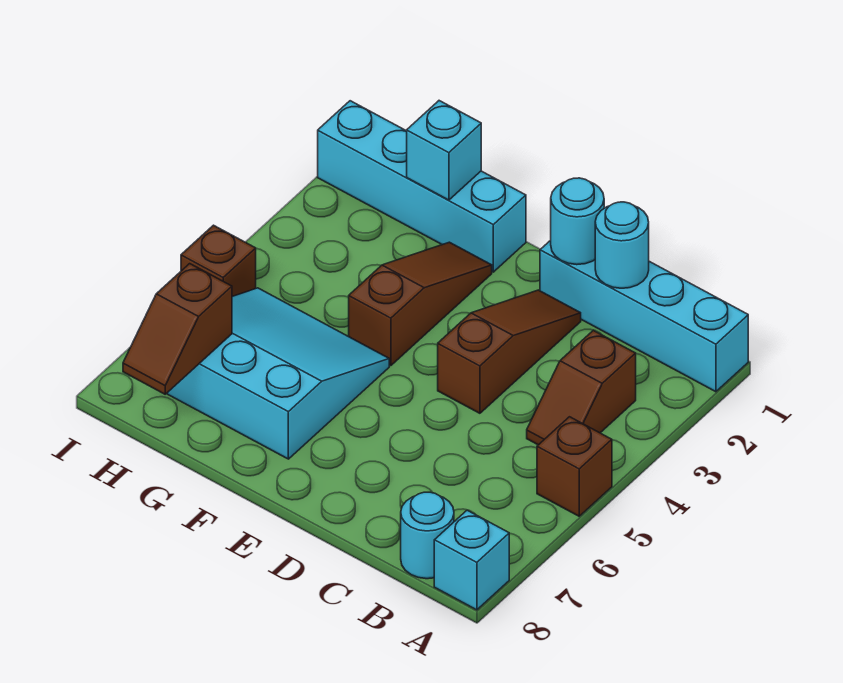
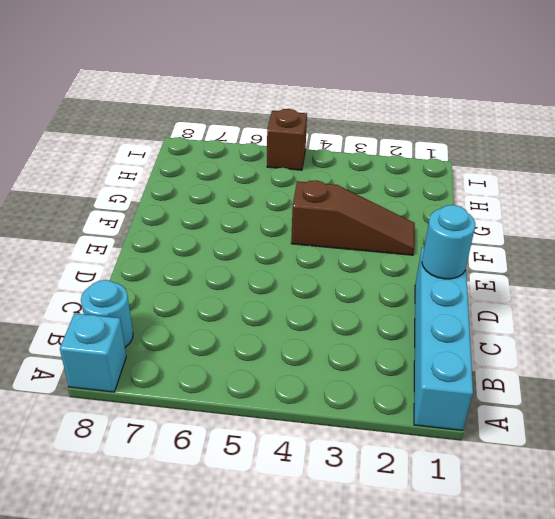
none -> brown 1x1 brick [537,417,612,516]
none -> brown 1x2 slope [527,330,636,445]
none -> brown 1x3 slope [438,290,581,413]

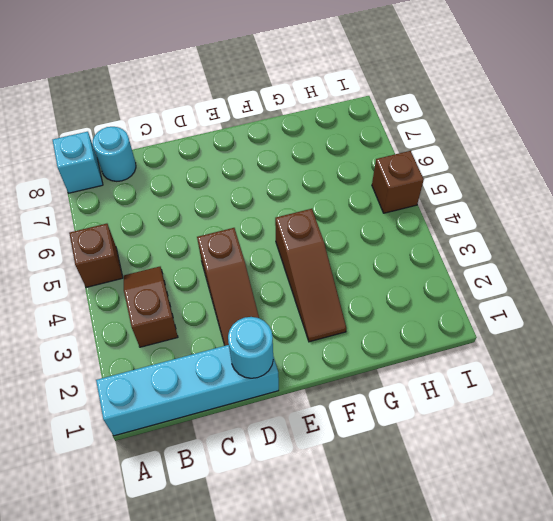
none -> cyan 1x4 brick [318,101,526,272]
none -> cyan 3x3 slope [167,288,389,459]
none -> cyan 1x1 round brick [595,202,649,288]

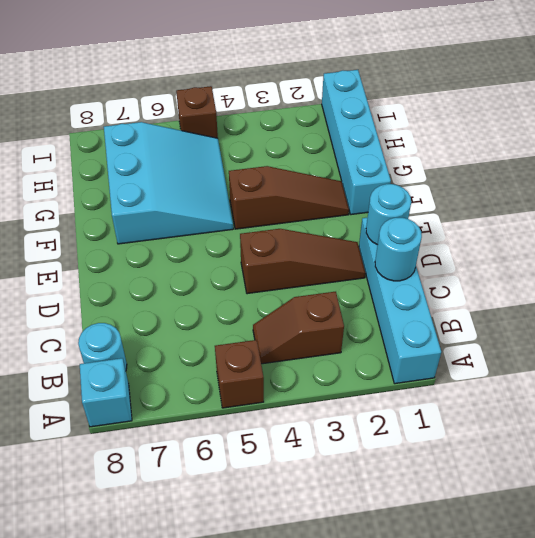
none -> cyan 1x1 brick [407,101,481,200]
none -> brown 1x2 slope [123,264,232,394]

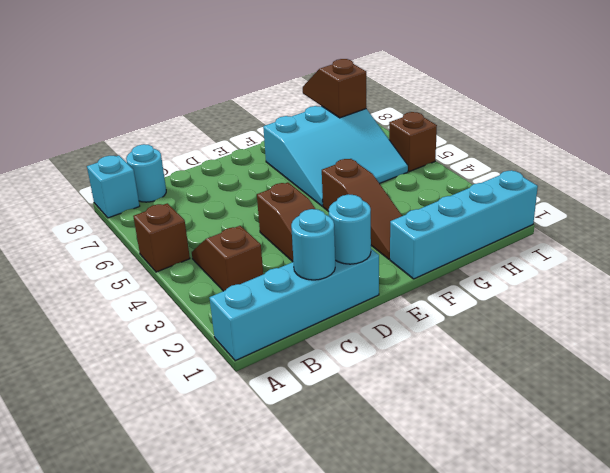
none -> cyan 1x1 brick [407,101,481,200]

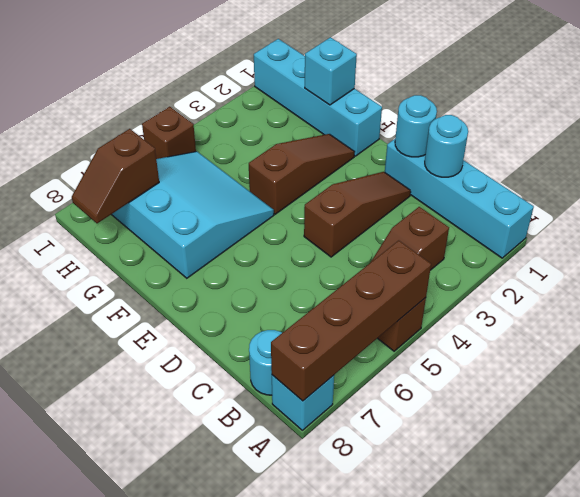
brown 1x4 brick [271,241,431,401] -> none

